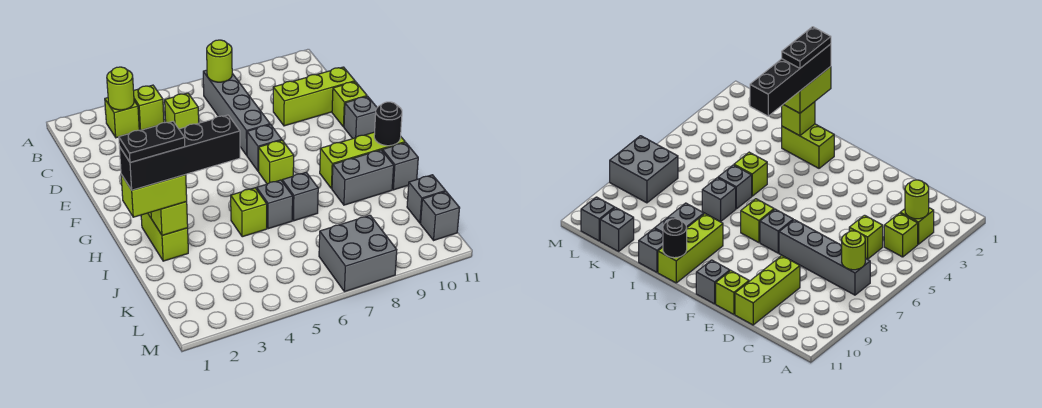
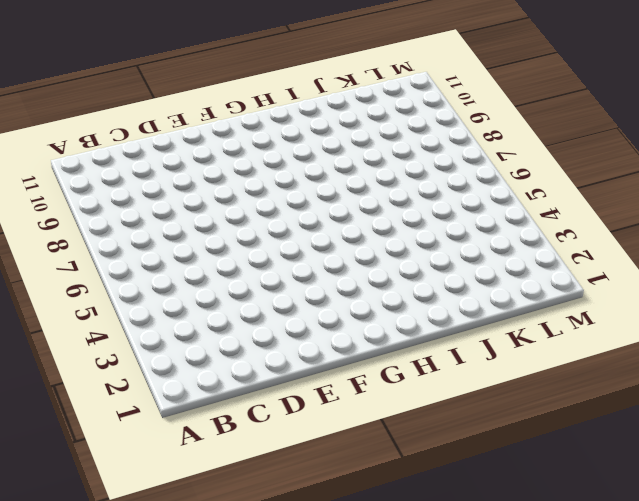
none -> lime 1x1 brick [105,98,139,138]
none -> lime 1x1 brick [134,85,164,130]
none -> grey 1x4 brick [203,70,270,155]

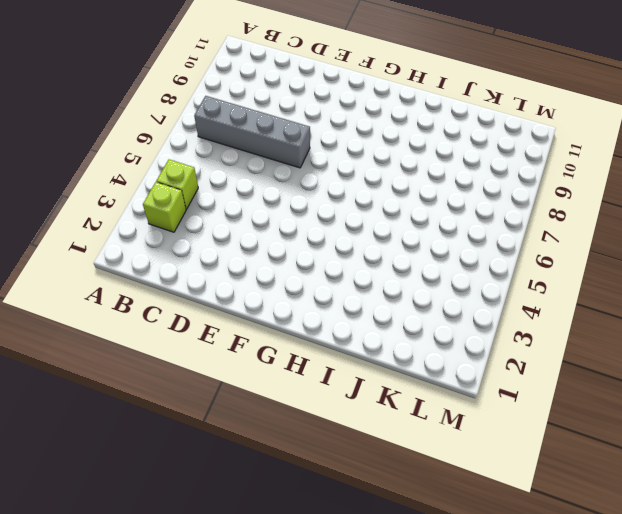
none -> lime 1x1 brick [165,93,199,129]
none -> lime 1x3 brick [273,67,355,126]
none -> lime 1x1 brick [332,82,367,127]

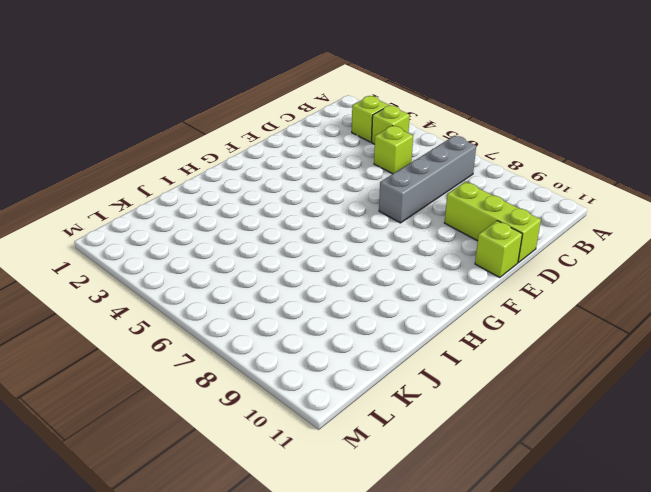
none -> grey 1x1 brick [247,125,282,171]
none -> grey 1x1 brick [344,96,377,139]
none -> lime 1x1 brick [259,140,294,184]

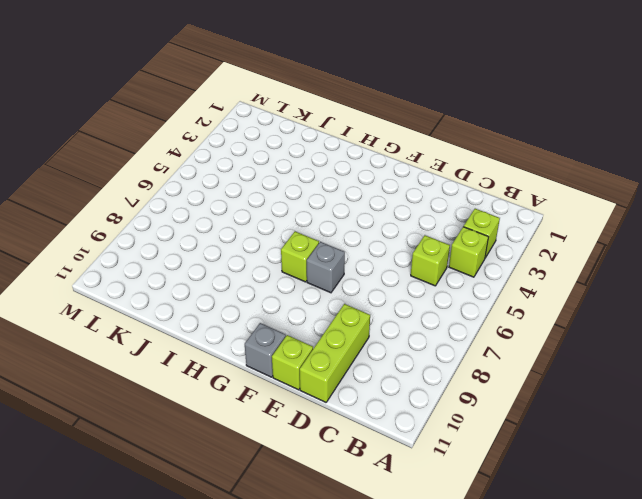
none -> grey 1x4 brick [203,70,270,155]
none -> lime 1x2 brick [141,212,188,261]
none -> lime 1x3 brick [320,132,405,189]

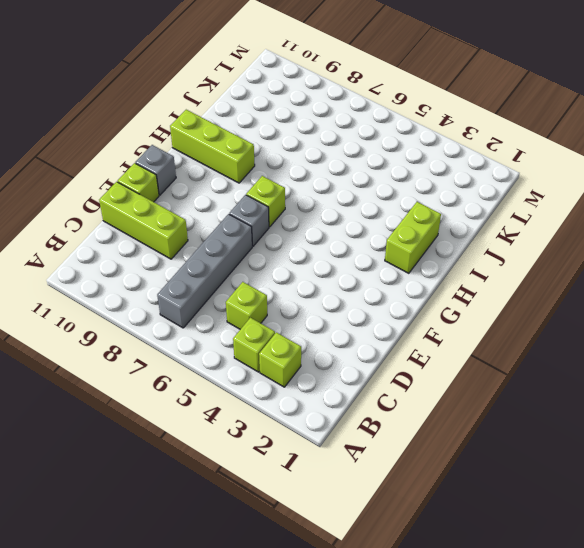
none -> lime 1x1 brick [231,188,267,237]
none -> grey 1x1 brick [257,180,293,229]
none -> grey 1x1 brick [282,172,318,221]

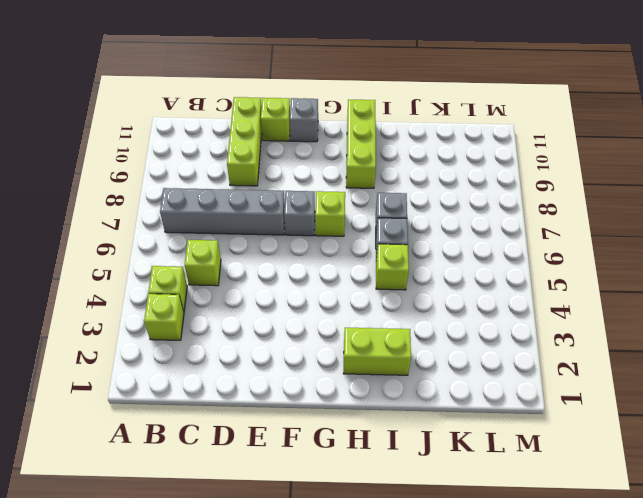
none -> grey 1x2 brick [332,150,394,205]
none -> grey 1x1 brick [382,142,418,190]
none -> grey 1x1 brick [407,175,445,223]

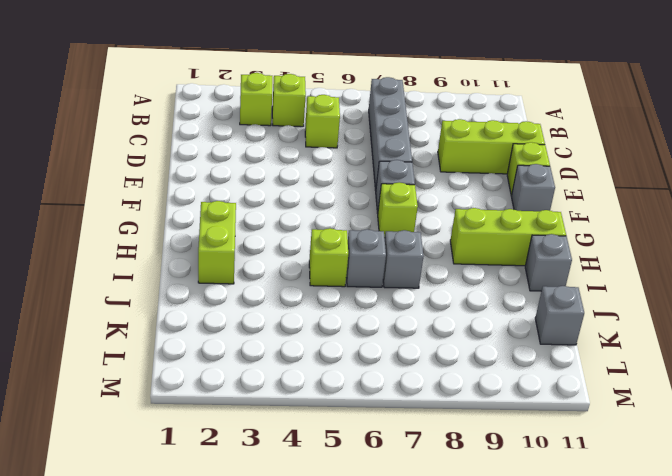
none -> grey 1x2 brick [332,150,394,205]
none -> grey 2x2 brick [319,215,397,292]
none -> grey 1x1 brick [421,192,460,240]

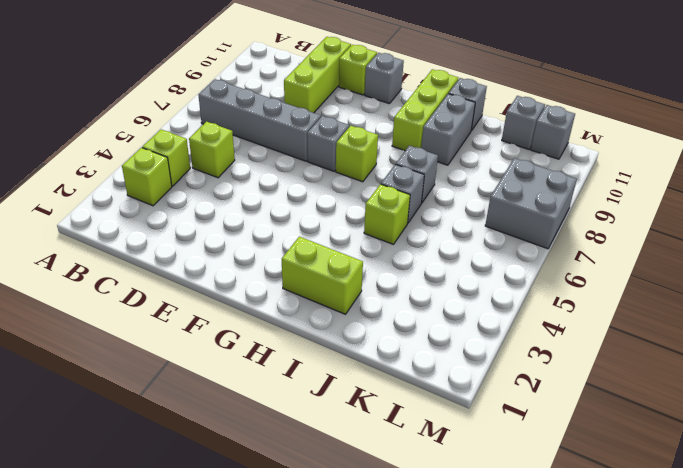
none -> lime 1x1 round brick [107,67,134,110]
none -> lime 1x1 round brick [207,40,232,82]
none -> black 1x1 round brick [374,102,402,146]

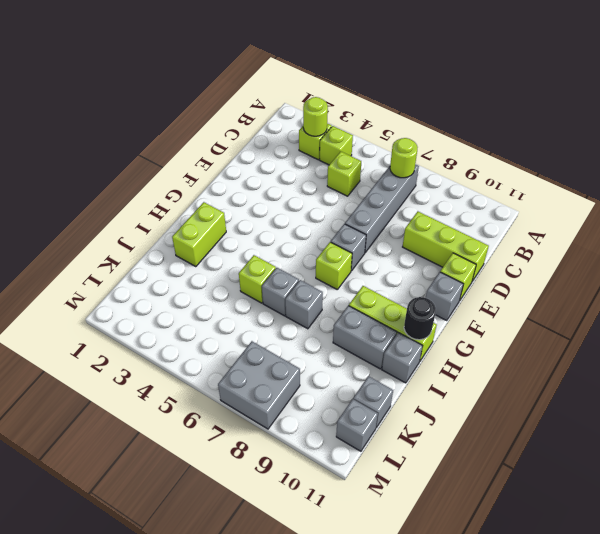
none -> lime 1x1 brick [151,202,188,235]
none -> lime 1x2 brick [121,174,187,217]
none -> black 1x4 brick [119,115,240,190]

